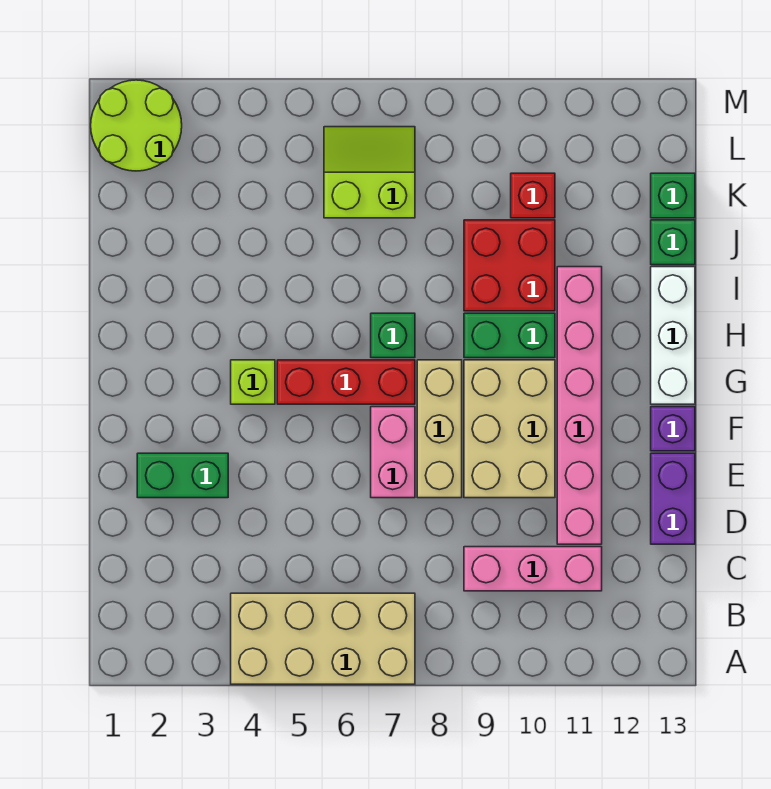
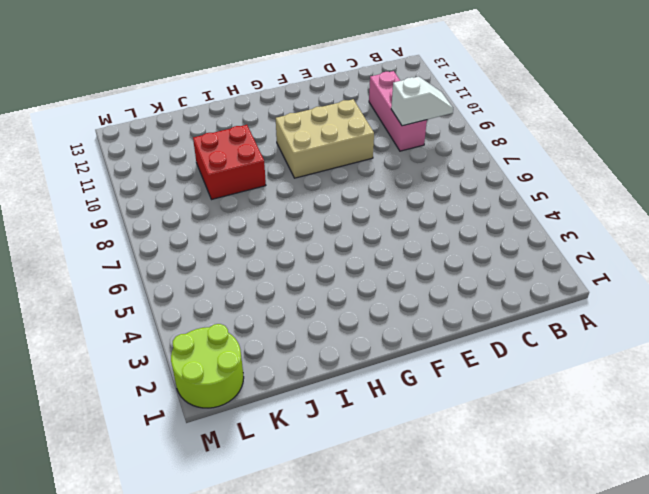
white 1x2 slope [391,77,453,126] -> none
none -> tan 2x4 brick [231,593,415,684]
none -> pink 1x6 brick [557,267,602,544]
none -> purple 1x2 brick [651,453,695,544]

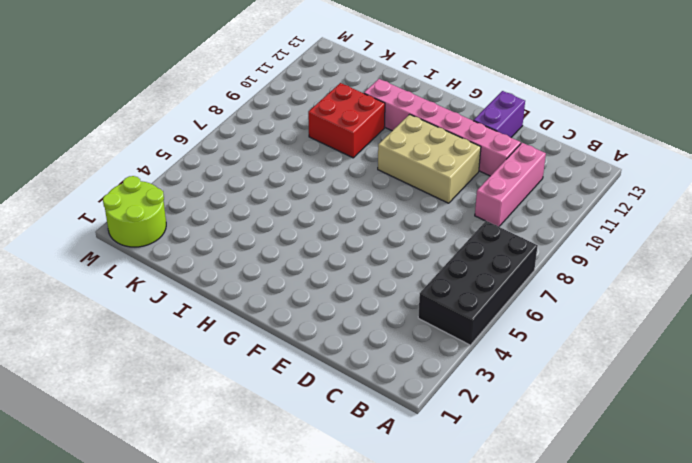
black 2x4 brick [418,221,538,345] -> tan 2x4 brick [231,593,415,684]
purple 1x2 brick [473,91,525,137] -> purple 1x2 brick turned to [651,453,695,544]
none -> green 1x2 brick [137,453,228,498]
none -> pink 1x2 brick [371,407,415,498]
none -> tan 1x3 brick [417,360,462,498]

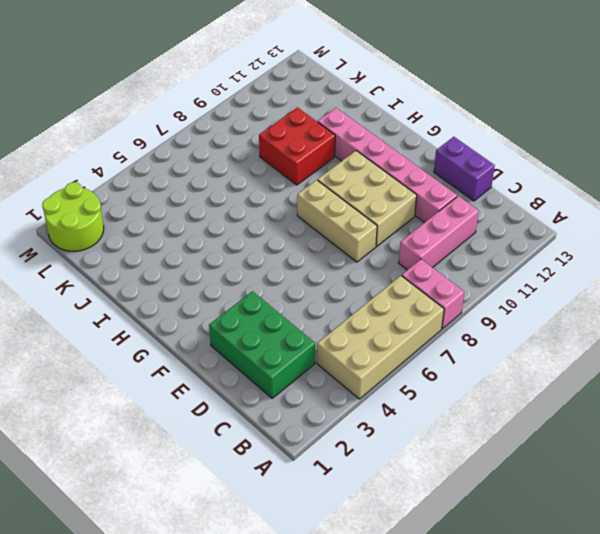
pink 1x2 brick [402,259,464,329] -> pink 1x2 brick moved to [371,407,415,498]
green 2x3 brick [209,291,315,398] -> green 1x2 brick [137,453,228,498]
none -> purple 1x1 brick [651,407,695,451]
none -> lime 1x1 brick [231,360,275,404]
none -> red 1x3 brick [277,360,415,404]

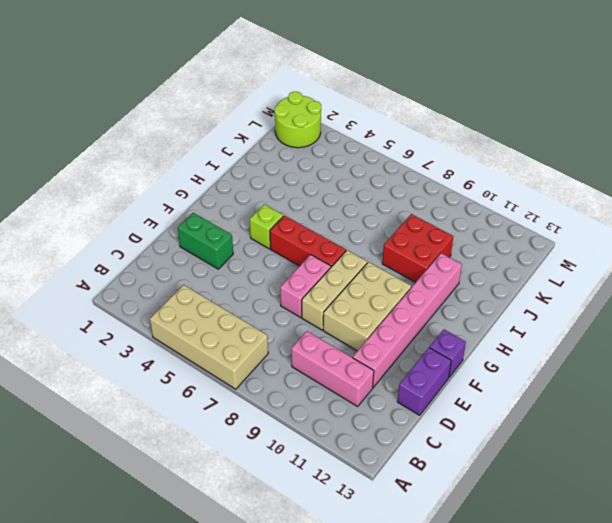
none -> white 1x3 brick [651,267,695,404]
none -> green 1x1 brick [371,313,415,358]
none -> green 1x2 brick [464,313,555,358]

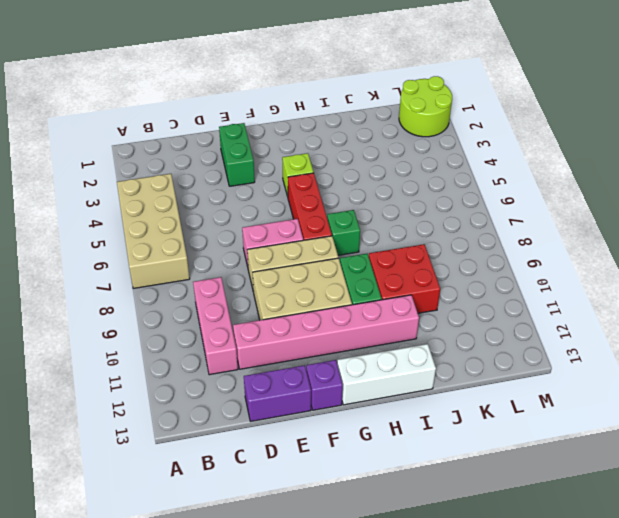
none -> green 1x1 brick [651,220,695,265]
none -> lime 2x2 slope [324,127,415,218]
none -> red 1x1 brick [511,173,555,218]

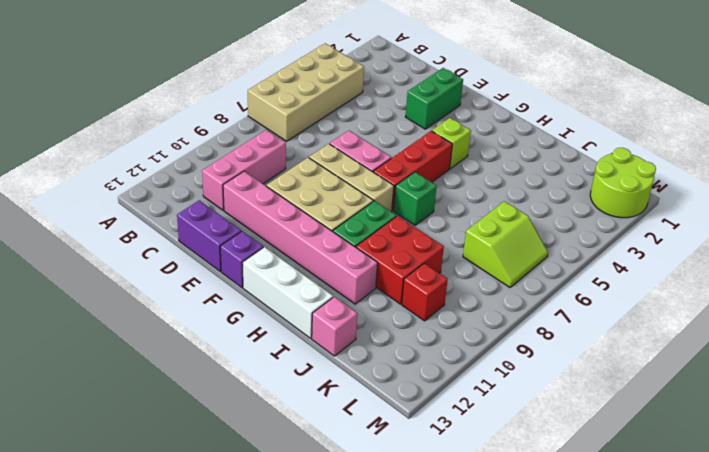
pink 1x1 brick [312,297,358,356] -> green 1x1 brick [651,220,695,265]
none -> green 1x1 brick [651,173,695,218]

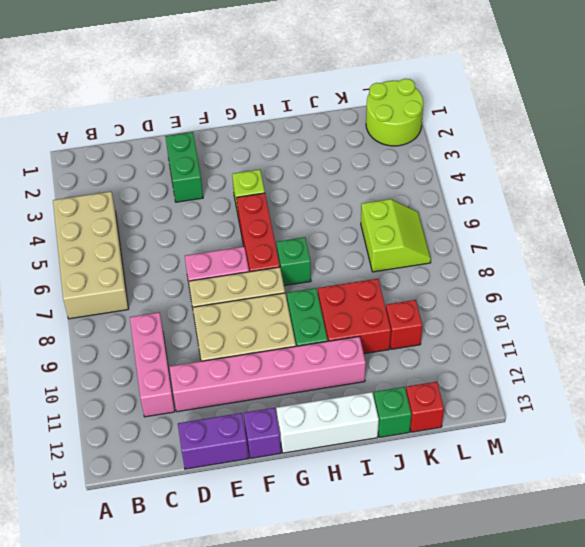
red 1x1 brick [406,382,444,432] -> green 1x1 brick [651,173,695,218]

